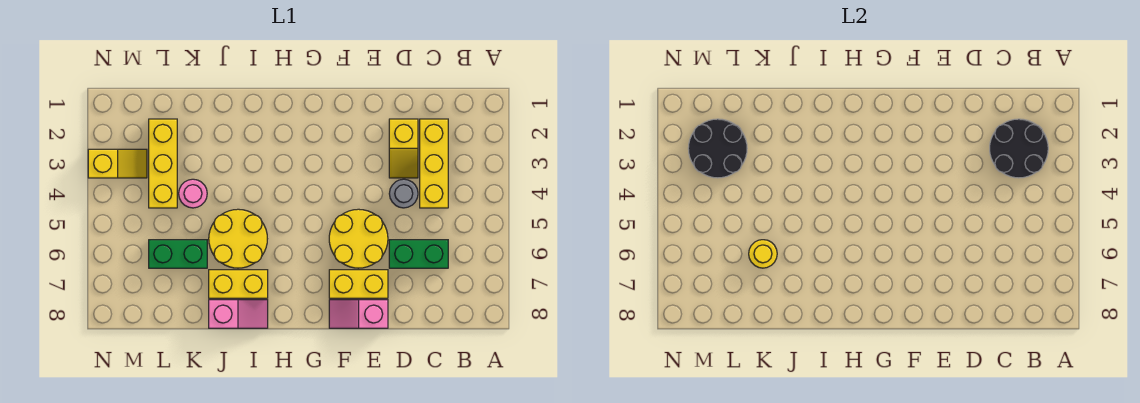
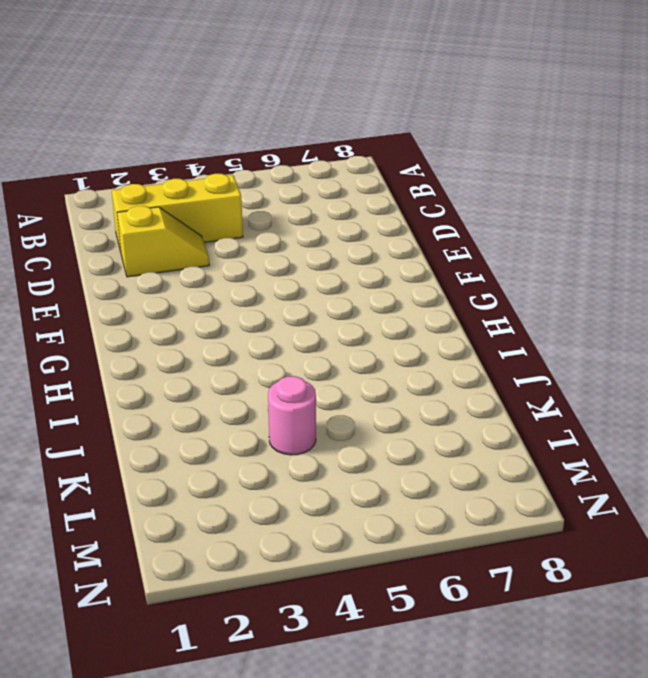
none -> green 1x2 brick [389,240,448,268]
none -> grey 1x1 round brick [389,179,418,208]
none -> yellow 2x2 round brick [329,209,388,268]

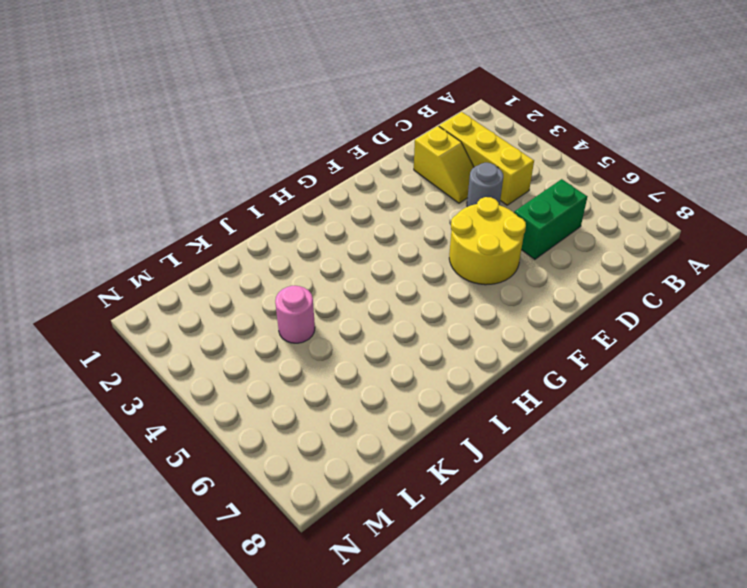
none -> yellow 1x2 brick [329,270,388,298]
none -> pink 1x2 slope [329,300,388,328]
none -> yellow 2x2 round brick [209,209,267,268]

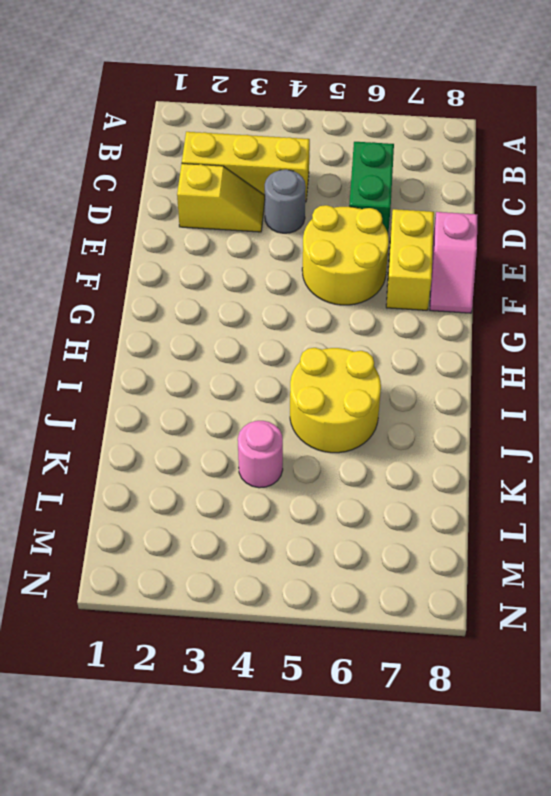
none -> yellow 1x2 brick [209,270,268,298]
none -> pink 1x2 slope [209,300,268,328]
none -> green 1x2 brick [149,240,207,268]

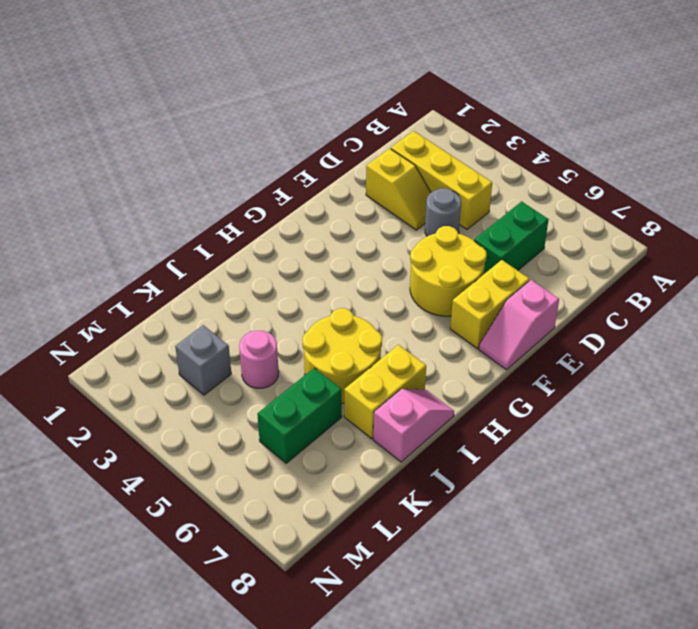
grey 1x1 brick [175,325,231,395] -> yellow 1x3 brick [149,119,177,208]
none -> yellow 1x2 slope [88,149,147,178]
none -> black 2x2 round brick [990,119,1048,178]
none -> yellow 1x1 round brick [749,240,777,268]

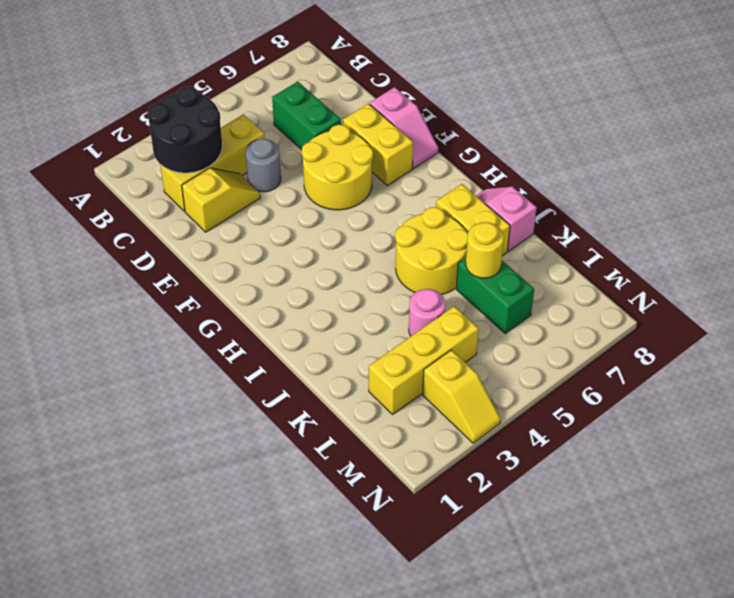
yellow 1x2 slope [423,350,501,443] -> yellow 1x2 slope turned to [88,149,147,178]
none -> black 2x2 round brick [688,119,747,178]

